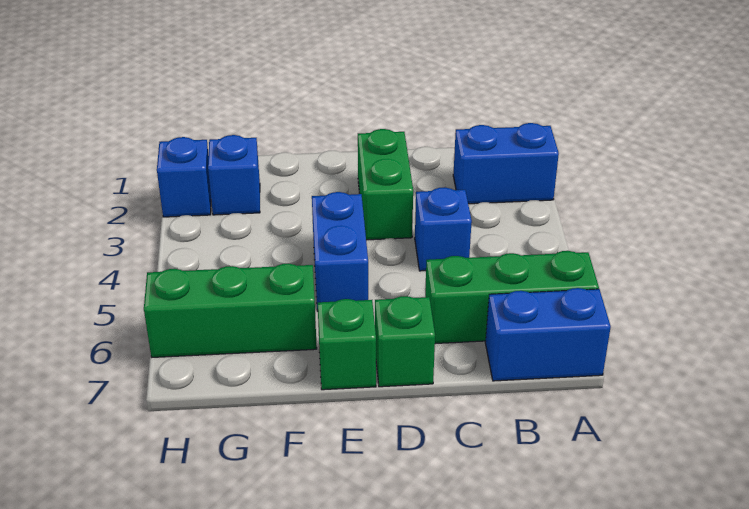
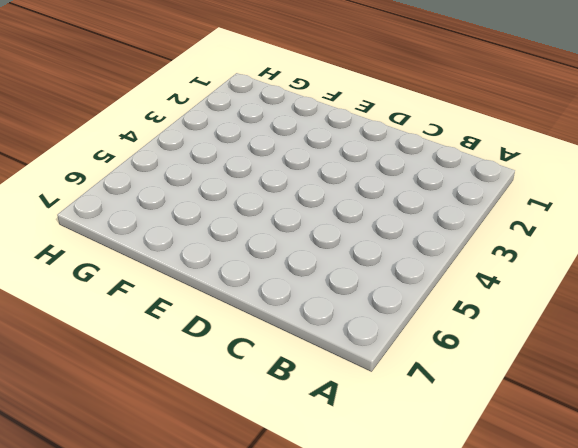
none -> blue 1x2 brick [453,123,559,204]
none -> green 1x3 brick [425,251,599,344]

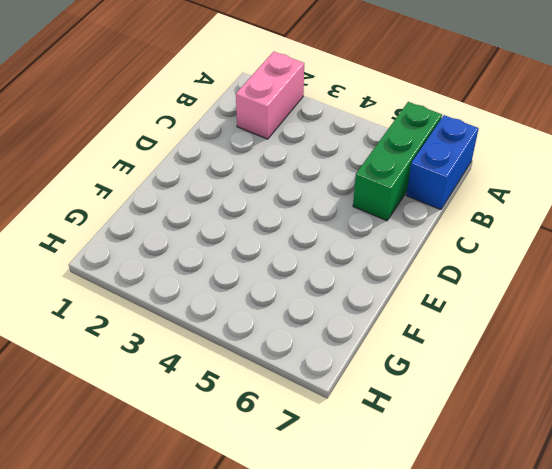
pink 1x2 brick [236,52,304,139] -> blue 1x2 brick [453,123,559,204]
none -> blue 1x1 brick [415,187,472,271]
none -> green 1x2 brick [358,129,413,240]

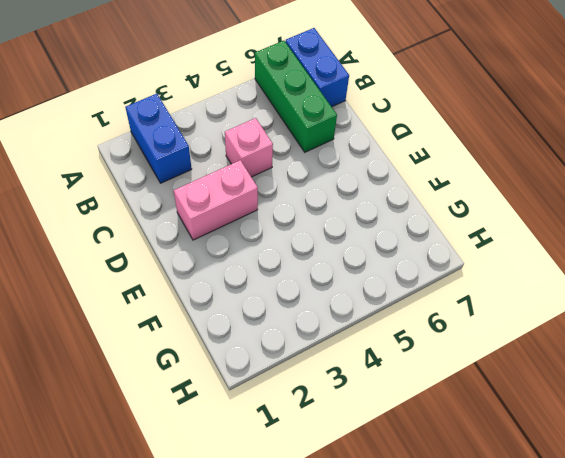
pink 1x1 brick [225,118,273,177] -> blue 1x1 brick [415,187,472,271]
pink 1x2 brick [174,160,258,240] -> green 1x2 brick [358,129,413,240]
none -> green 1x1 brick [375,296,435,387]
none -> blue 1x2 brick [312,192,368,311]

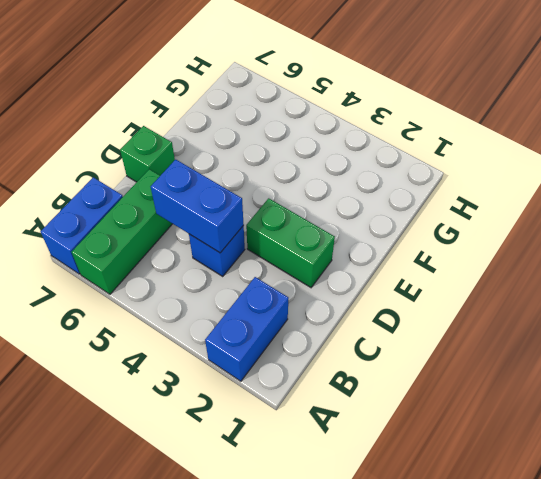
blue 1x2 brick [151,159,244,253] -> blue 1x2 brick moved to [312,192,368,311]
none -> green 1x1 brick [318,299,376,390]
none -> green 1x3 brick [144,264,317,357]

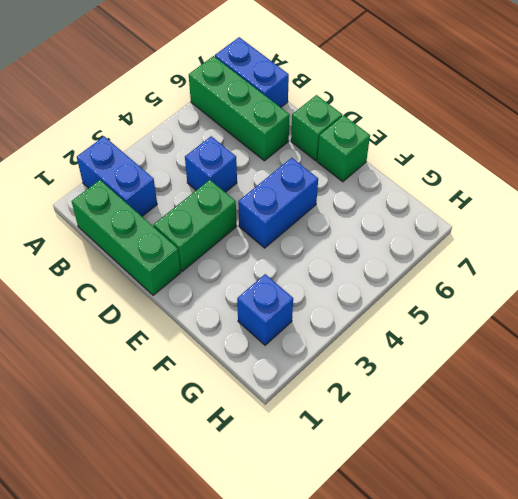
green 1x3 brick [72,180,181,295] -> green 1x3 brick moved to [144,264,317,357]
none -> blue 1x1 brick [157,137,211,217]

